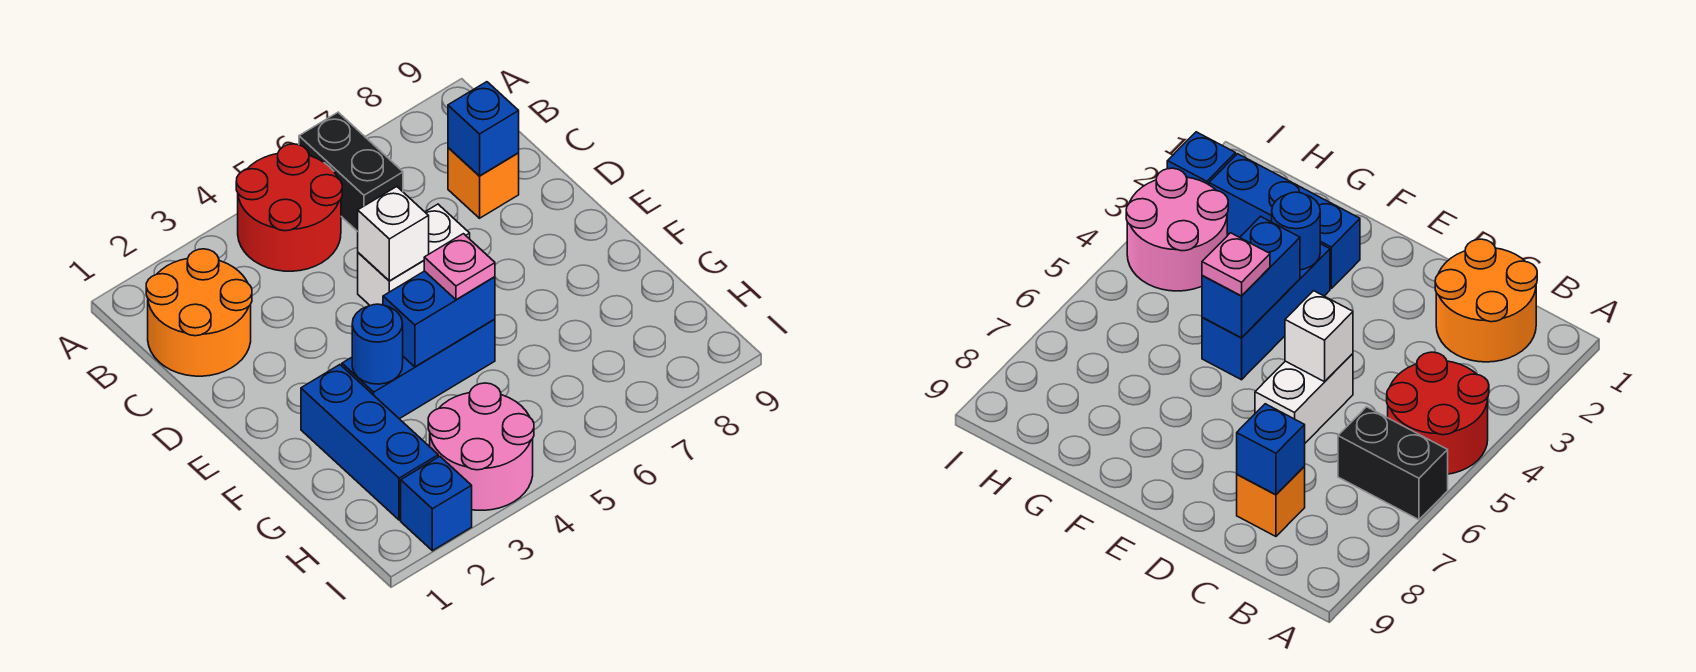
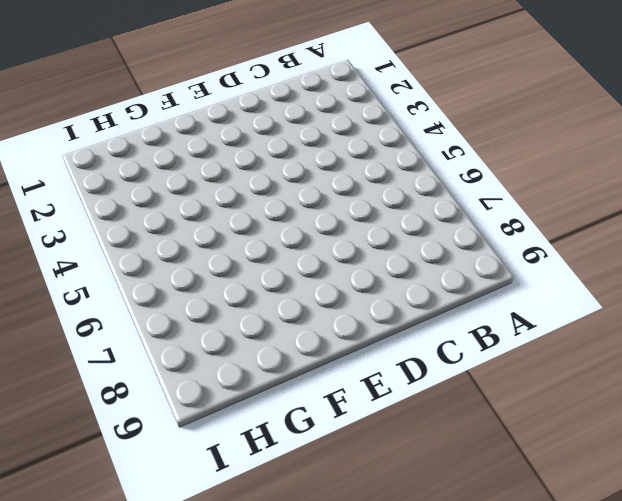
none -> red 2x2 round brick [236,144,342,271]
none -> black 1x2 brick [299,112,403,232]
none -> orange 2x2 round brick [146,249,252,376]

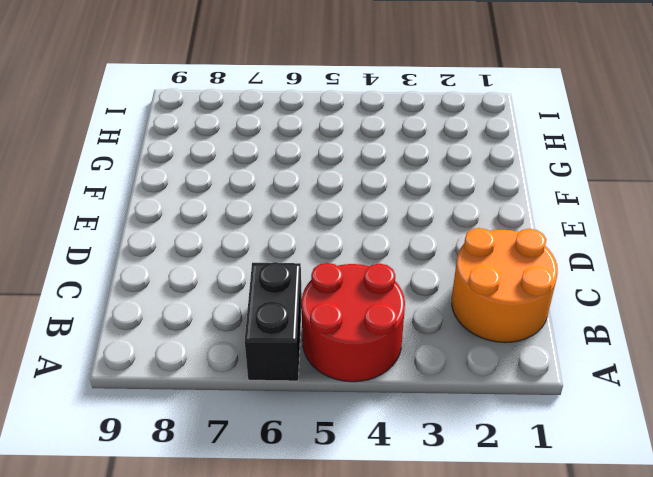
none -> orange 1x1 brick [448,148,519,218]
none -> white 1x2 brick [358,204,470,306]
none -> blue 1x3 brick [301,365,438,520]

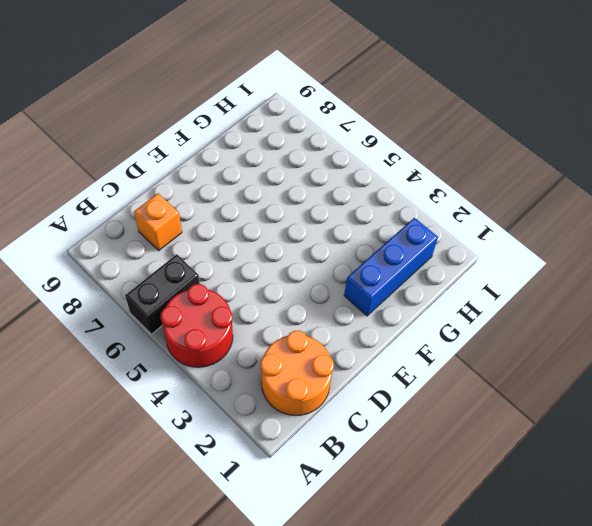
none -> white 1x2 brick [358,204,470,306]
none -> blue 1x3 brick [342,319,495,419]
none -> pink 2x2 round brick [428,383,534,510]

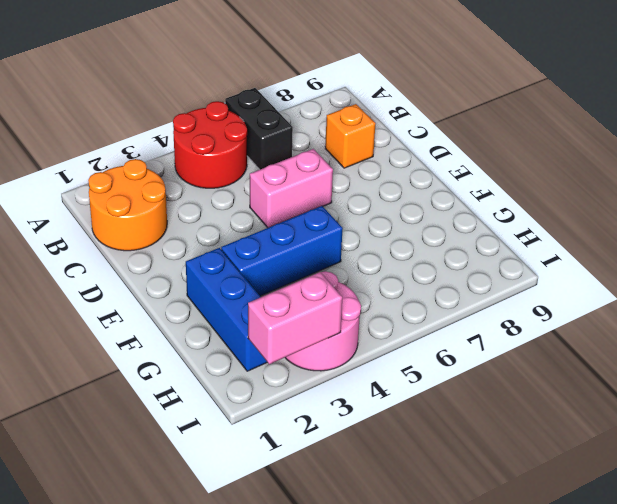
pink 1x2 brick [250,149,333,228] -> white 1x2 brick [358,204,470,306]
pink 1x2 brick [248,272,342,364] -> none
none -> blue 1x1 brick [401,456,472,551]
none -> blue 1x1 brick [448,82,519,176]
none -> white 1x1 brick [358,187,429,281]

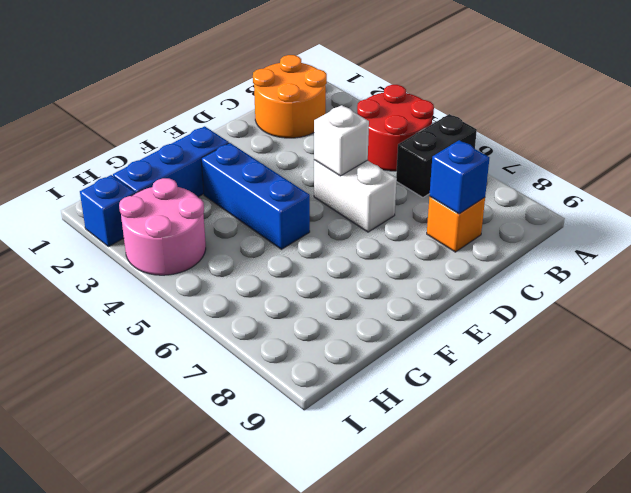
none -> blue 1x1 round brick [352,304,403,384]
none -> blue 1x2 brick [383,271,495,367]
none -> pink 1x1 plate [424,234,495,300]

